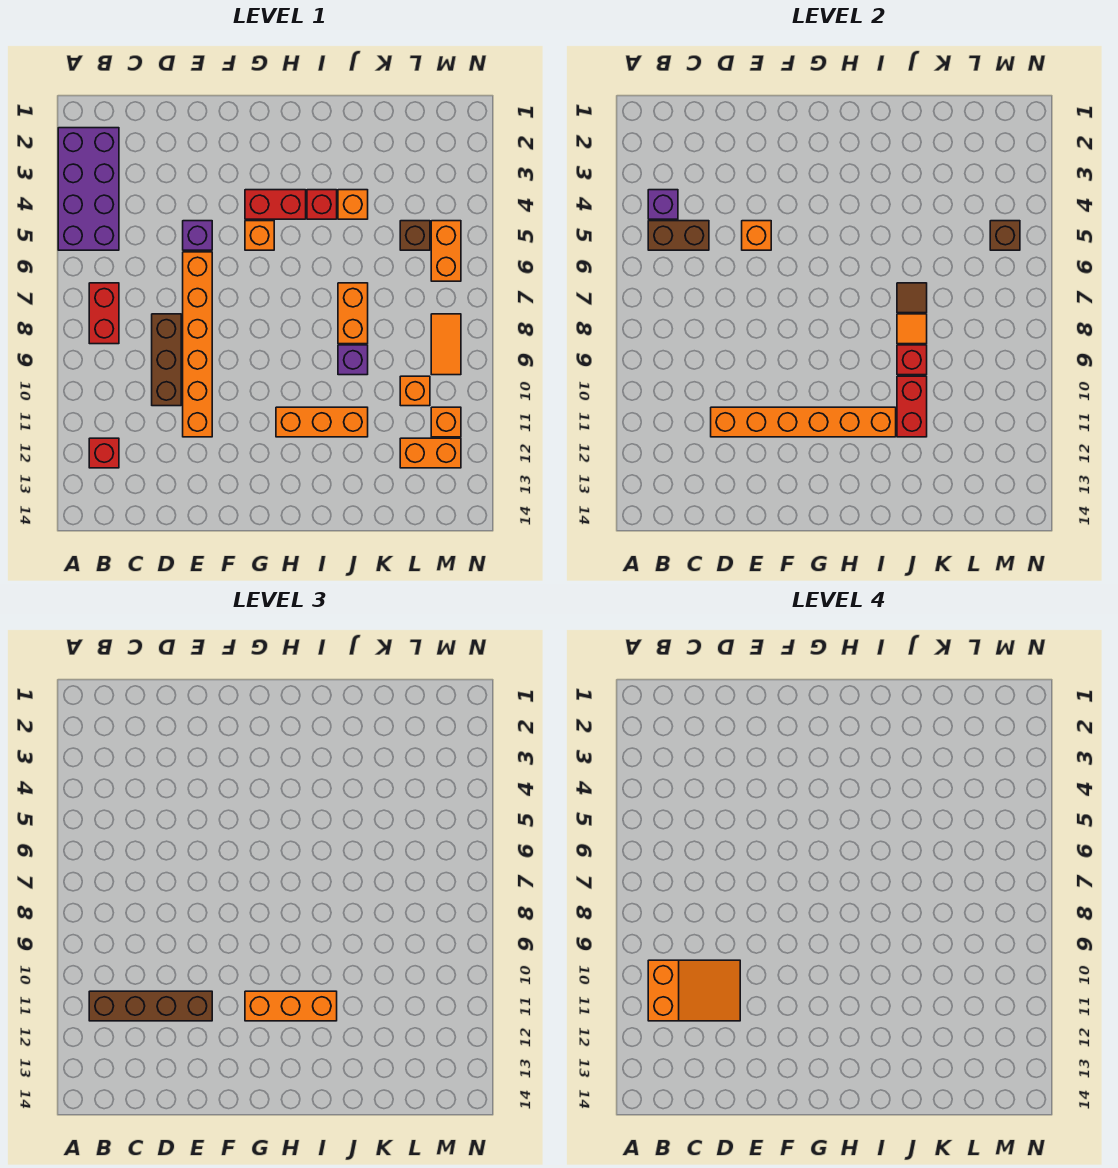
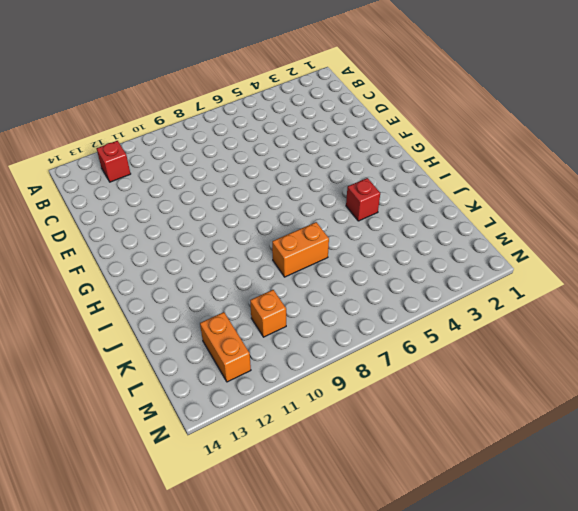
none -> purple 2x4 brick [58,128,119,250]
none -> red 1x2 brick [89,283,119,344]
none -> brown 1x3 brick [152,314,181,406]
none -> purple 1x1 brick [183,221,212,250]

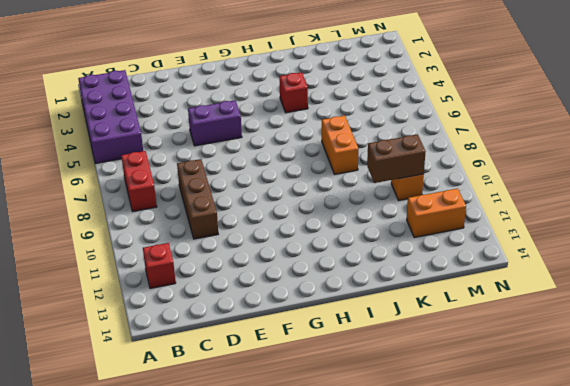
purple 1x2 brick [188,100,242,146] -> purple 1x1 brick [183,221,212,250]
brown 1x2 brick [367,134,426,183] -> brown 1x2 brick moved to [648,221,709,250]
none -> orange 1x6 brick [183,252,212,437]
none -> red 1x2 brick [245,190,306,219]
none -> orange 1x1 brick [245,221,274,250]
none -> orange 1x3 brick [276,407,368,437]

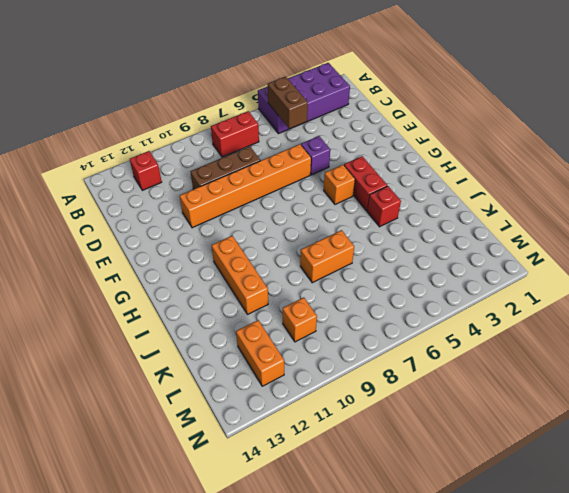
none -> orange 1x1 brick [338,190,368,219]
none -> purple 1x1 brick [338,345,368,375]
none -> brown 1x1 brick [400,221,430,250]
none -> orange 1x2 brick [431,221,461,281]

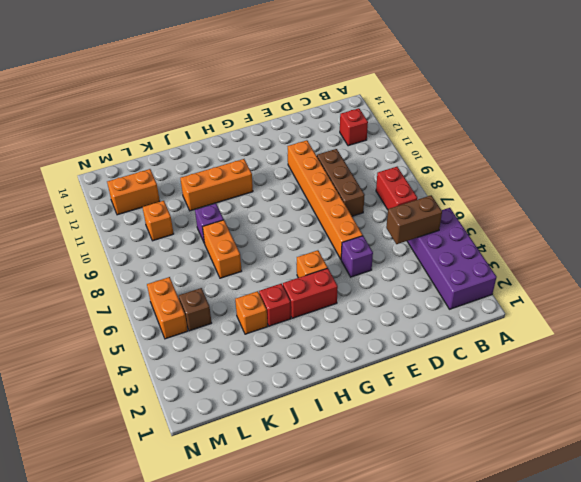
none -> orange 1x2 tile [431,314,461,375]
none -> orange 1x1 brick [431,407,461,437]
none -> purple 1x1 brick [648,190,678,219]
none -> orange 1x6 brick [711,407,896,437]

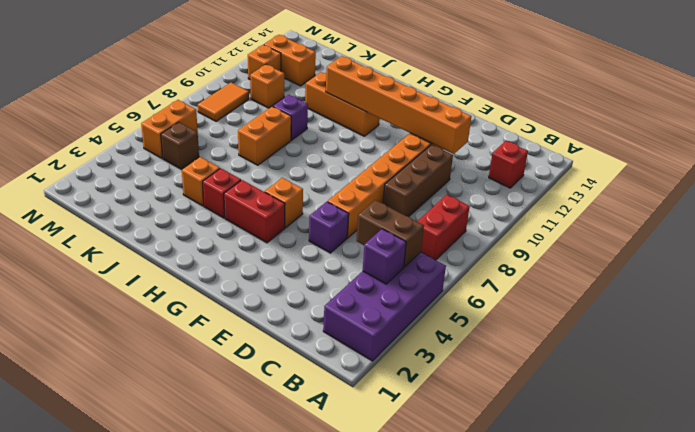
none -> orange 1x1 brick [742,221,771,250]
none -> brown 1x1 tile [897,283,927,313]
none -> orange 1x1 tile [897,314,927,344]
none -> red 1x1 brick [897,345,927,375]

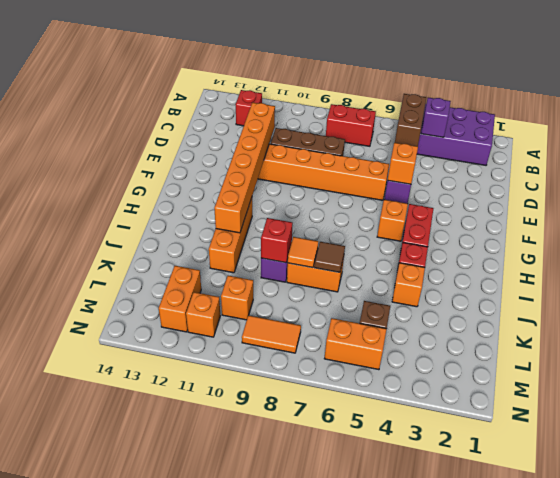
none -> red 1x2 brick [897,376,927,437]
none -> brown 1x1 brick [990,221,1020,250]
none -> brown 1x4 brick [89,991,212,1021]
none -> orange 1x3 brick [245,991,337,1021]

